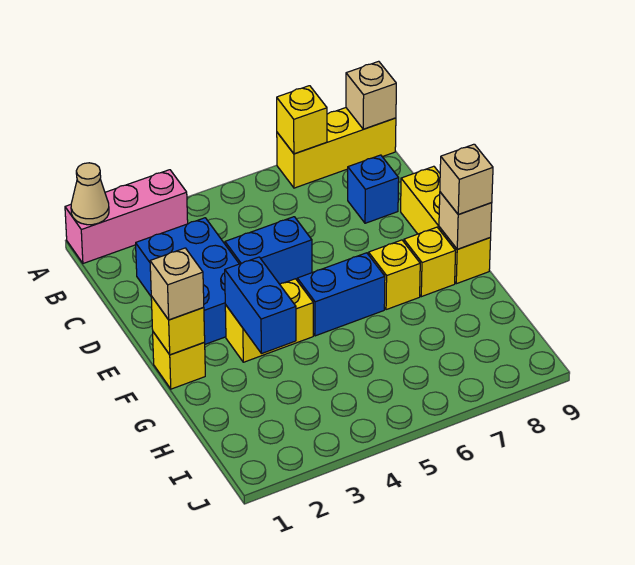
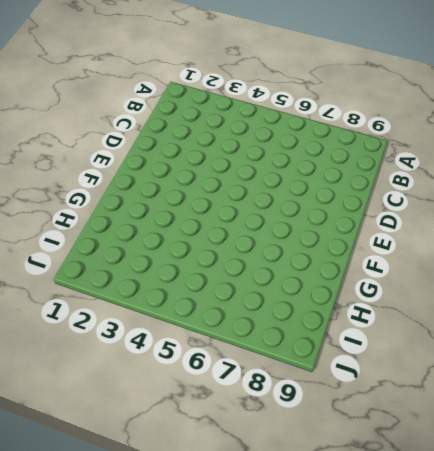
none -> pink 1x3 brick [65,170,188,263]
none -> yellow 1x3 brick [277,108,396,188]
none -> blue 2x3 brick [136,218,239,344]

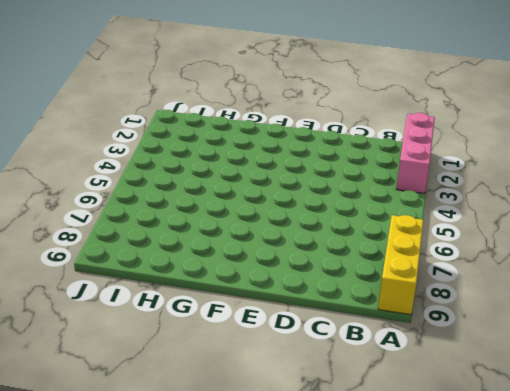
none -> blue 2x3 brick [136,218,239,344]
none -> blue 1x1 brick [348,155,399,223]
none -> blue 1x2 brick [225,217,312,284]

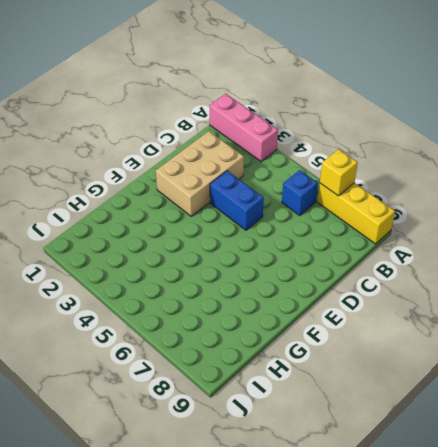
blue 1x1 brick [282,170,318,215] -> blue 1x1 brick moved to [348,155,399,223]
tan 2x3 brick [156,131,244,216] -> blue 2x3 brick [136,218,239,344]
none -> yellow 1x3 brick [401,166,491,284]
none -> yellow 1x1 brick [153,332,205,389]
none -> yellow 1x2 brick [225,279,313,362]

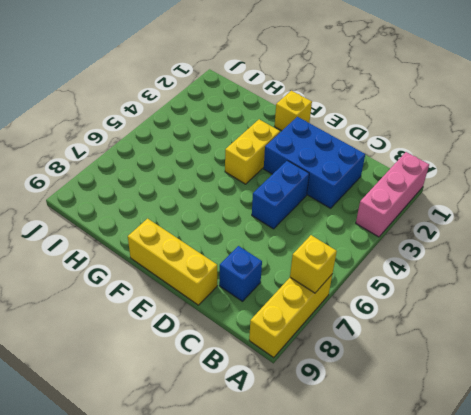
none -> blue 1x2 brick [297,253,385,336]
none -> yellow 1x1 brick [369,240,420,310]
none -> yellow 1x1 brick [404,227,456,297]

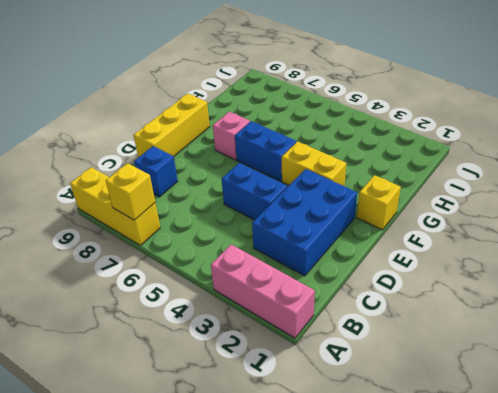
pink 1x1 brick [213,112,250,160] -> yellow 1x1 brick [369,240,420,310]
none -> yellow 1x1 brick [404,227,456,297]
none -> tan 1x1 cone [71,163,109,225]
none -> tan 1x1 brick [346,61,396,129]

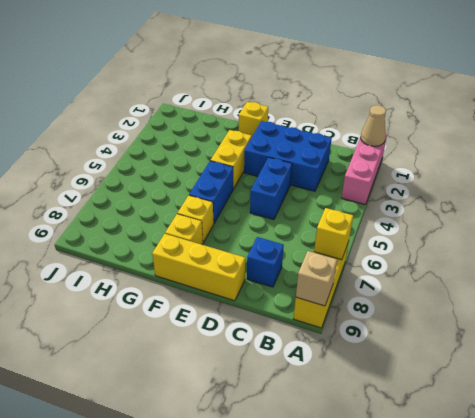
none -> yellow 1x1 brick [151,296,205,355]
none -> blue 1x2 brick [225,257,296,354]
none -> tan 1x1 brick [439,192,492,249]

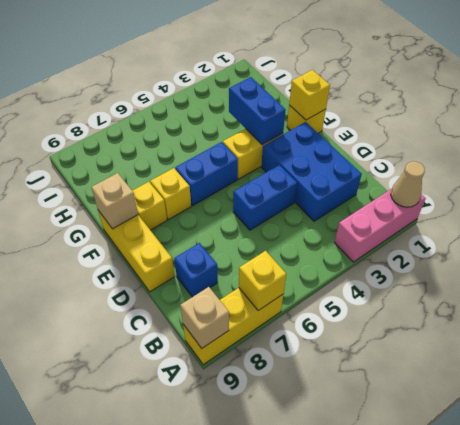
none -> tan 1x1 brick [150,248,204,320]
none -> tan 1x1 brick [440,144,493,214]

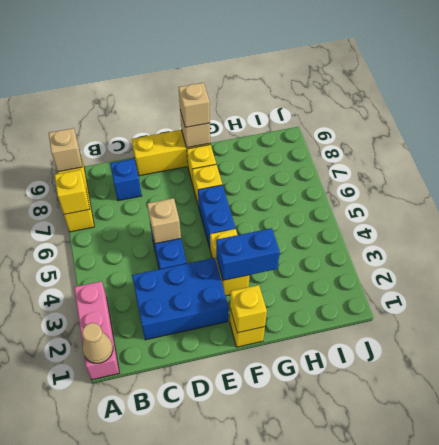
tan 1x1 brick [147,198,181,244] -> tan 1x1 brick moved to [150,248,204,320]

